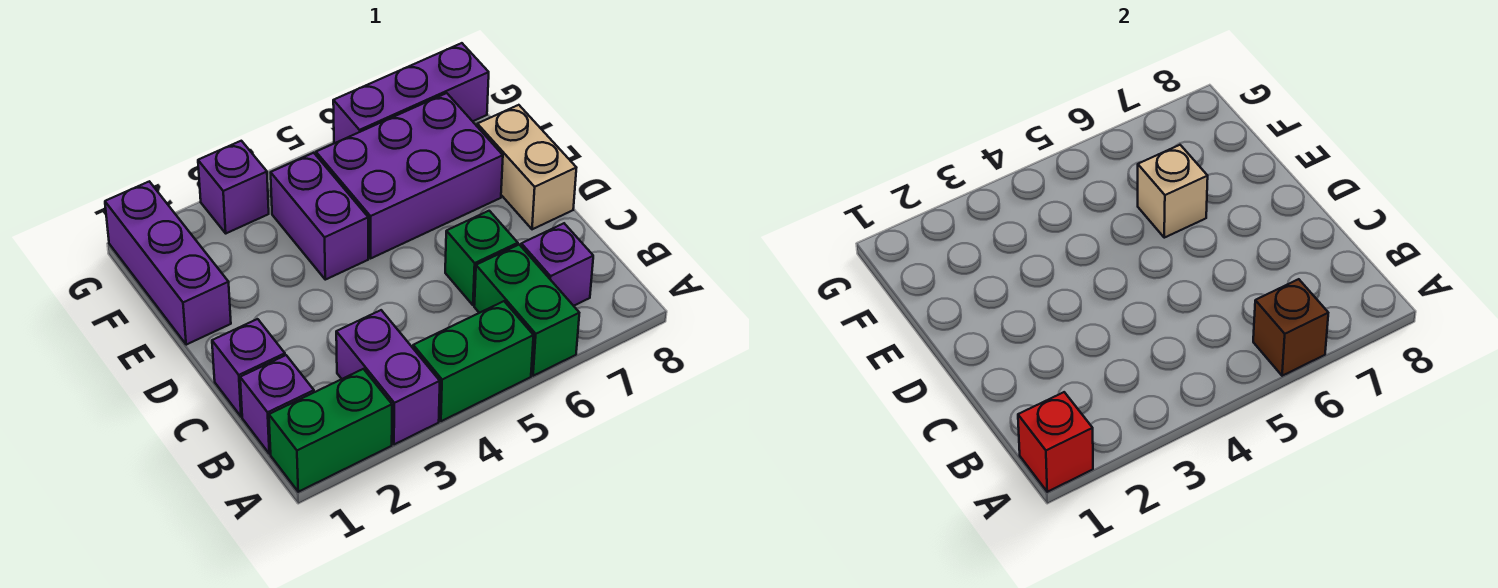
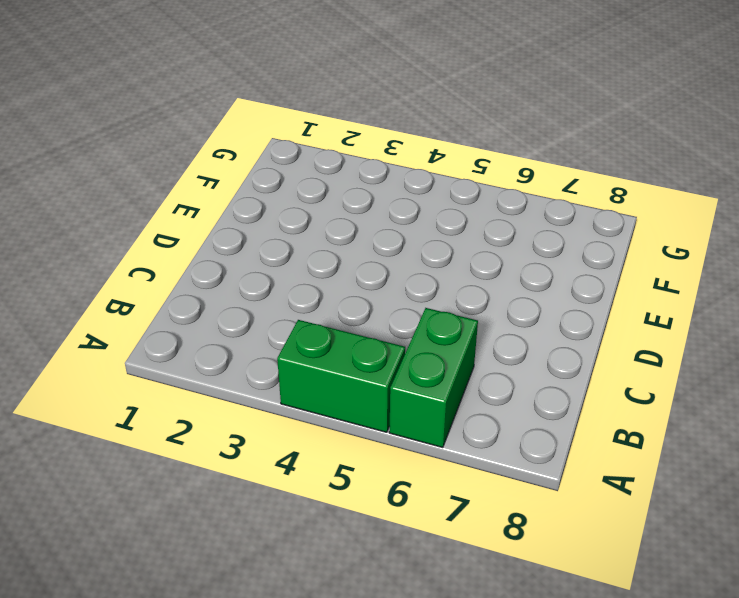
none -> green 1x2 brick [269,369,392,492]
none -> purple 1x2 brick [336,310,440,444]
none -> purple 1x1 brick [240,355,314,454]

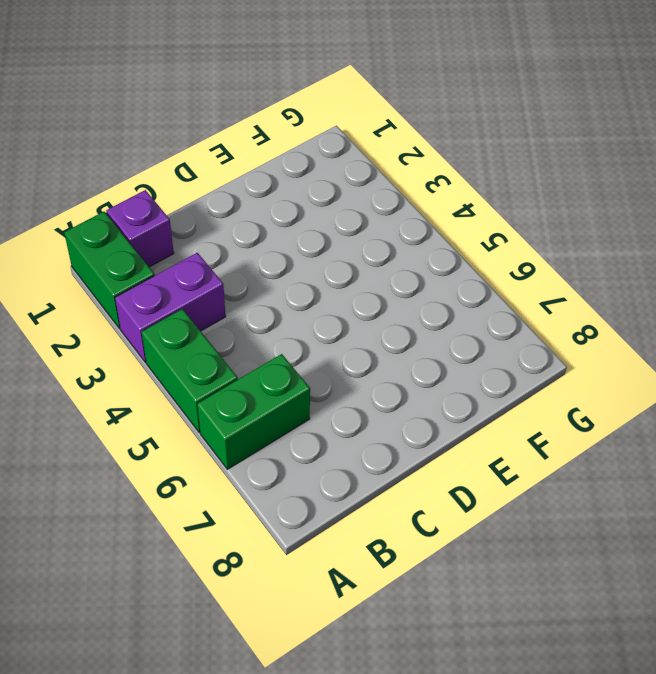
none -> purple 1x1 brick [521,223,593,306]
none -> purple 1x1 brick [212,319,285,417]
none -> green 1x1 brick [445,211,518,305]

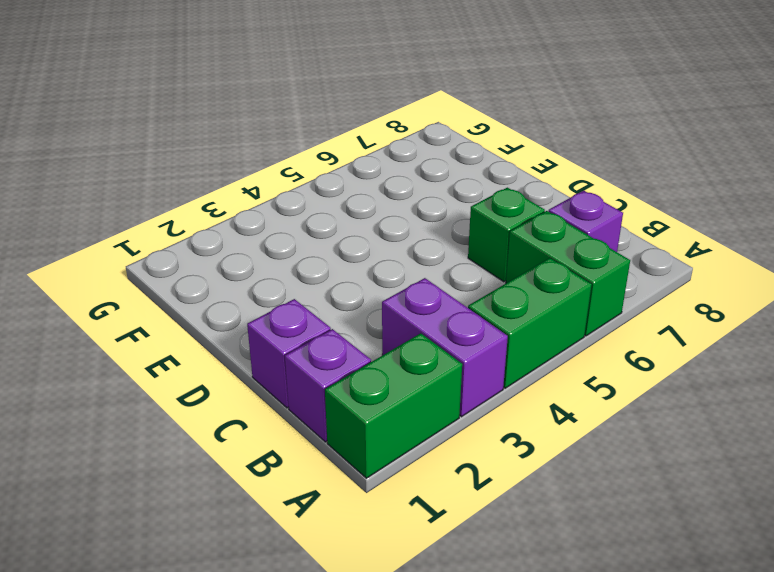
none -> tan 1x2 brick [477,105,576,229]
none -> purple 1x3 brick [105,181,231,345]
none -> purple 1x2 brick [271,153,368,280]

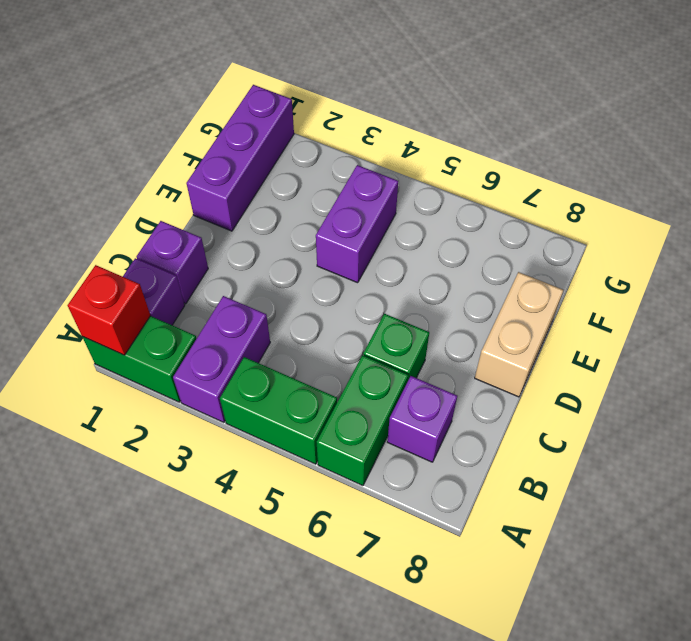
none -> purple 2x3 brick [316,93,503,258]
none -> purple 1x1 brick [198,141,269,233]
none -> purple 1x3 brick [333,43,489,143]

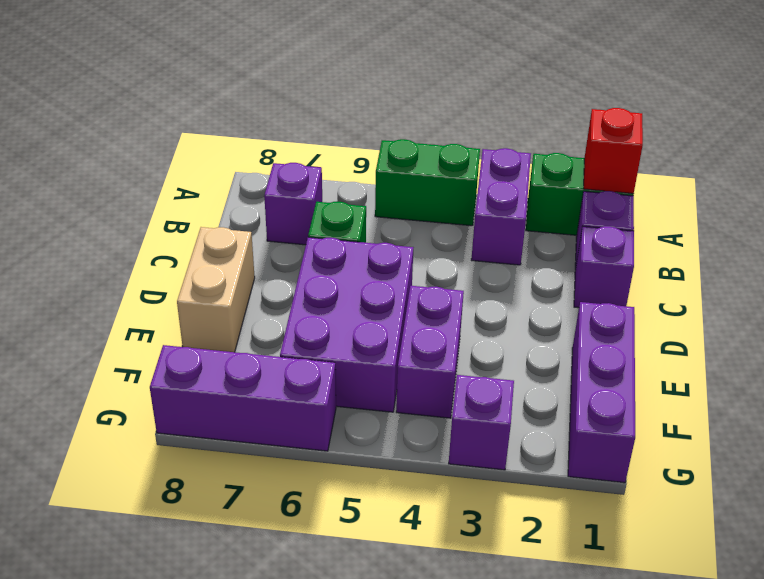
purple 2x3 brick [280,237,413,412] -> purple 2x3 brick turned to [316,93,503,258]
none -> green 1x2 brick [474,245,579,376]
none -> brown 1x1 brick [1253,279,1328,376]
none -> tan 1x1 brick [1138,145,1208,238]

